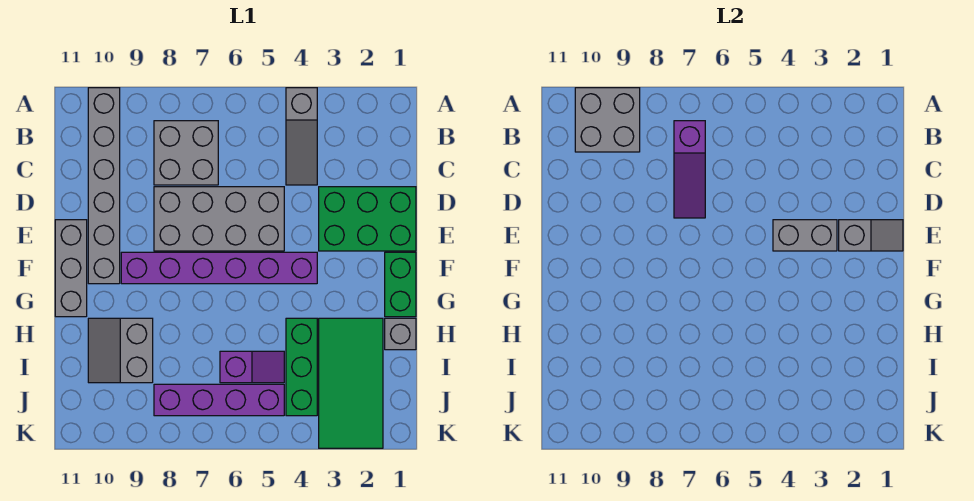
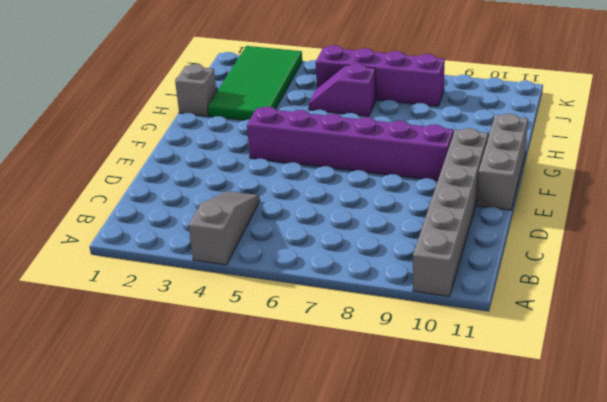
none -> grey 2x2 brick [154,121,218,185]
none -> green 2x3 brick [319,187,416,251]
none -> grey 2x4 brick [154,187,284,251]

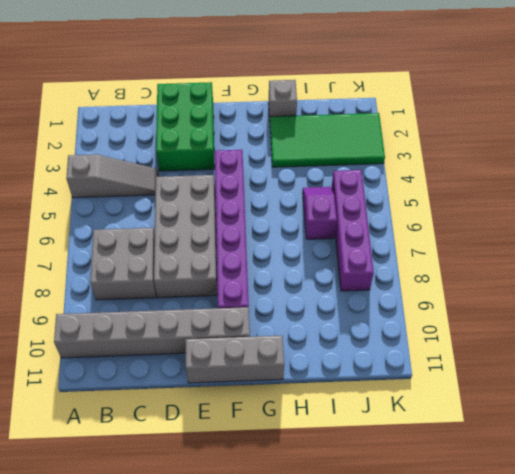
none -> green 1x2 brick [385,252,416,317]
none -> green 1x3 brick [286,318,317,416]
none -> grey 2x2 slope [88,318,153,383]

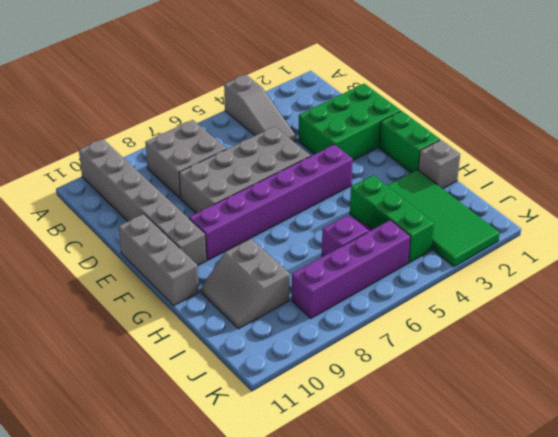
none -> grey 2x2 brick [575,88,640,152]
none -> purple 1x3 slope [674,121,705,218]
none -> grey 1x2 slope [839,220,903,251]

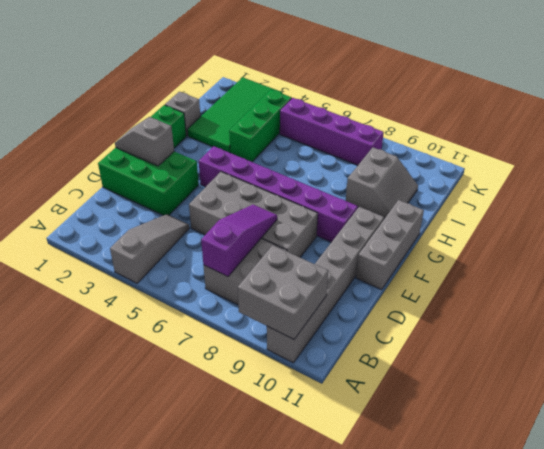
none -> purple 1x2 slope [220,351,284,383]
none -> grey 1x2 brick [773,220,837,251]

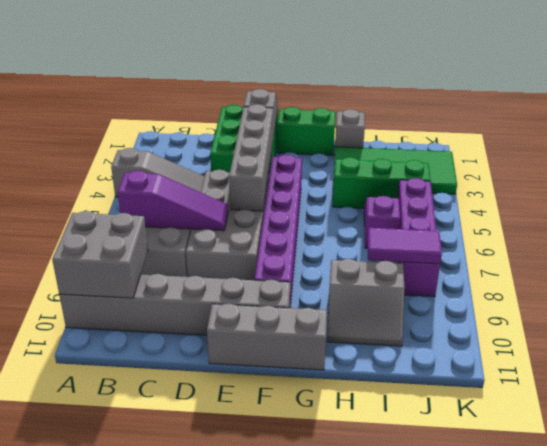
grey 1x4 brick [229,104,273,211] -> grey 1x2 brick [773,220,837,251]
purple 1x2 tile [368,228,442,264] -> none

